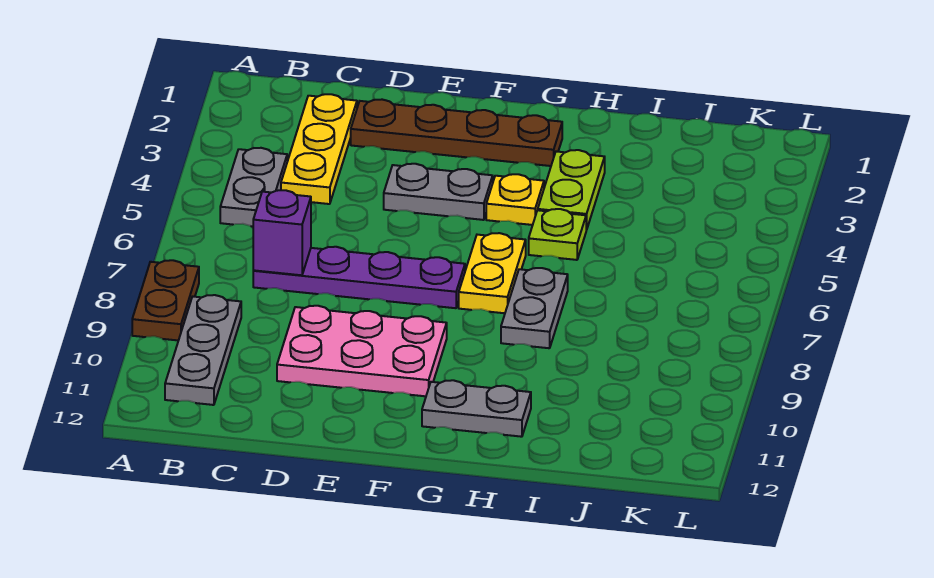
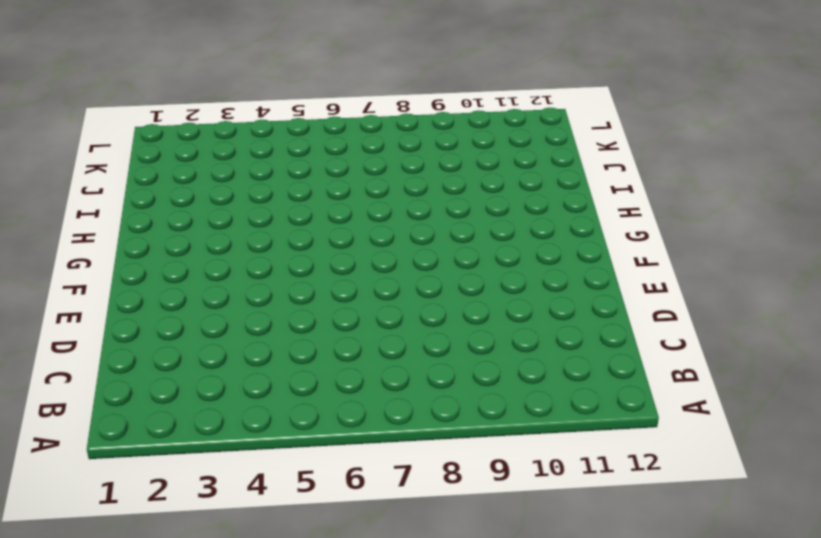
none -> brown 1x2 plate [132,260,199,341]
none -> grey 1x2 plate [220,148,287,227]
none -> grey 1x3 plate [165,295,241,405]

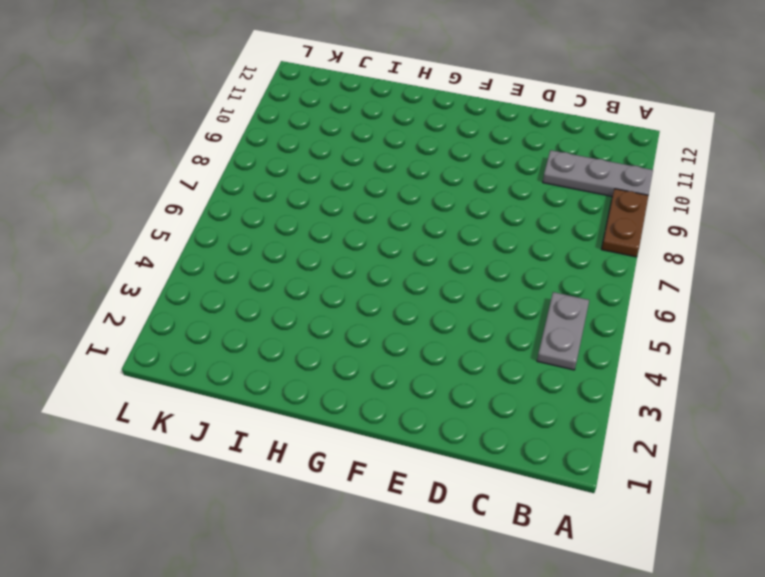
grey 1x3 plate [543,150,653,196] -> grey 1x3 plate turned to [165,295,241,405]
none -> yellow 1x3 plate [281,94,357,204]
none -> purple 1x4 plate [253,247,465,308]
none -> brown 1x4 plate [351,100,562,166]

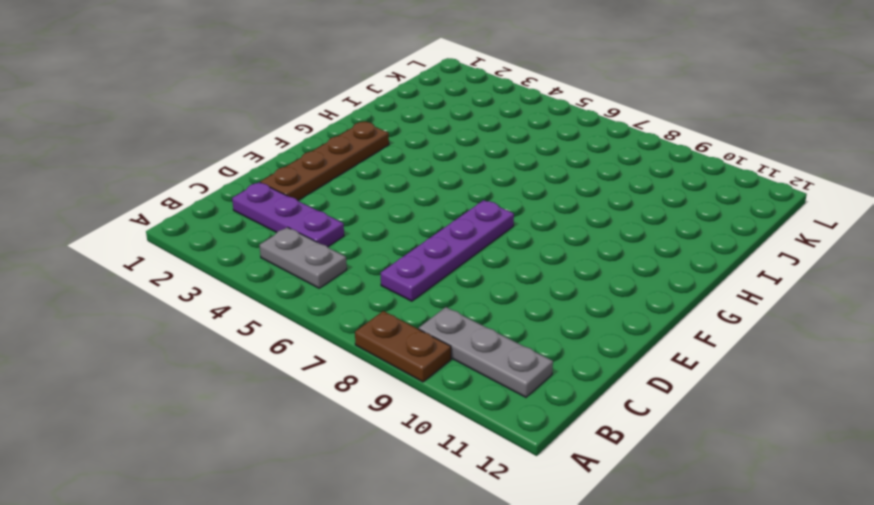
purple 1x3 plate [232,182,344,247] -> yellow 1x3 plate [281,94,357,204]
none -> pink 2x3 plate [277,306,447,396]
none -> grey 1x2 plate [384,164,493,220]
none -> yellow 1x1 plate [486,174,544,225]

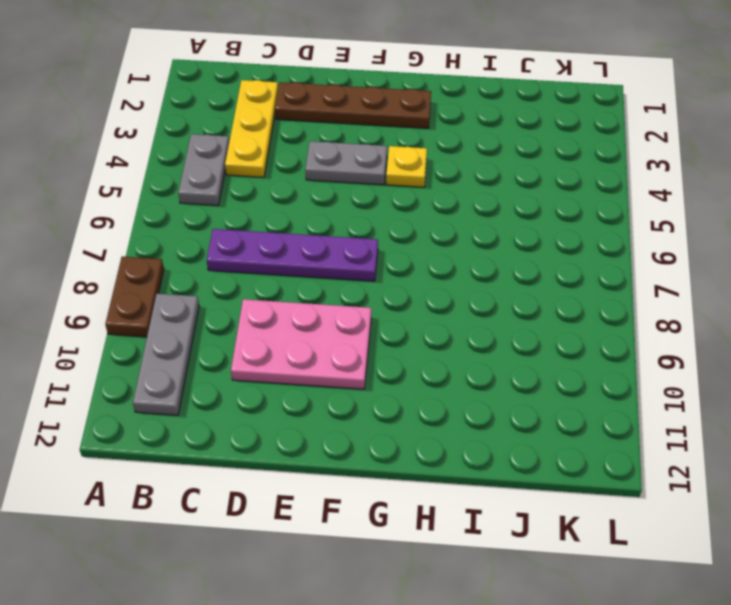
none -> yellow 1x2 plate [459,233,526,313]
none -> grey 1x2 plate [422,380,531,437]
none -> lime 1x2 plate [538,150,605,230]

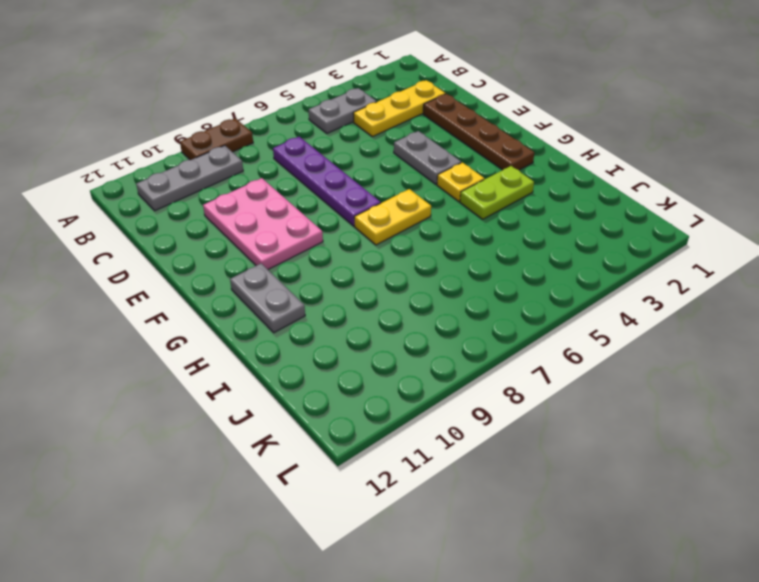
none -> lime 1x1 plate [529,209,586,260]
none -> grey 1x2 plate [501,268,568,348]
none -> purple 1x1 brick [253,190,311,275]

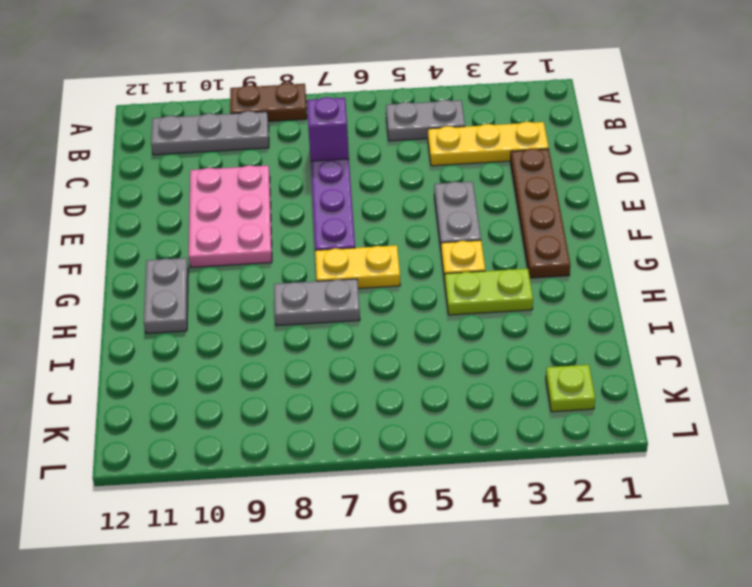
lime 1x1 plate [546,365,595,412] -> lime 1x1 plate moved to [529,209,586,260]

